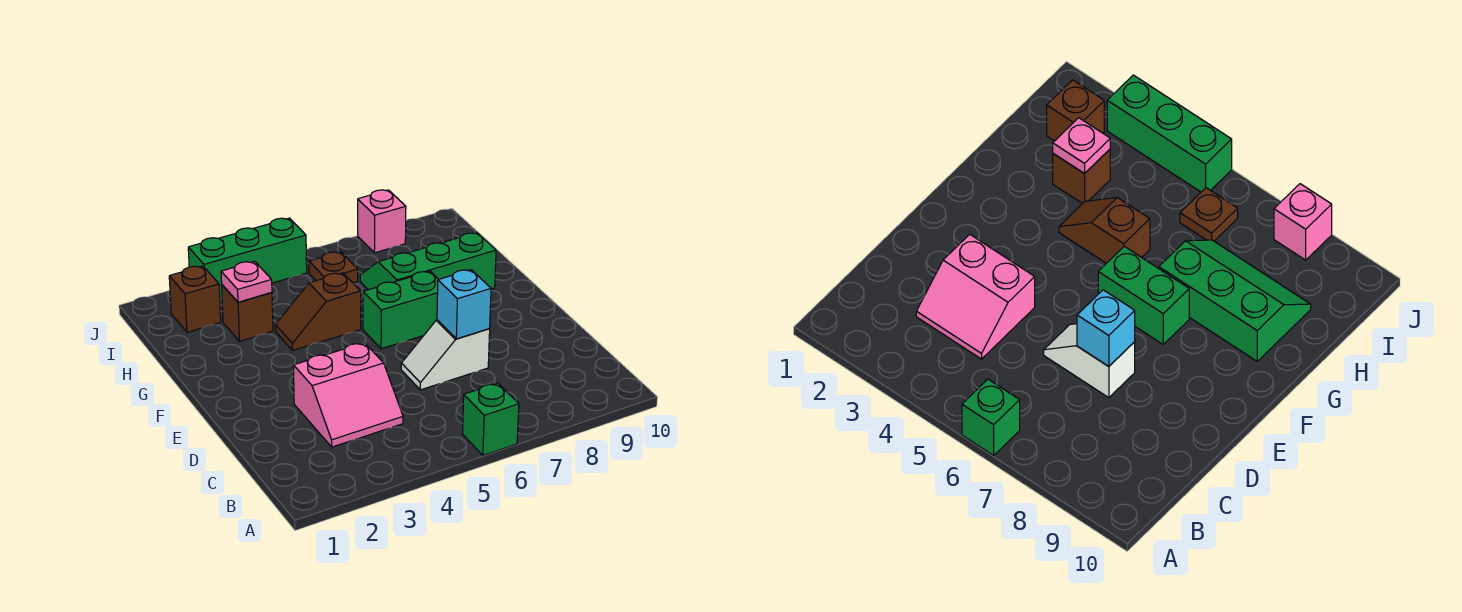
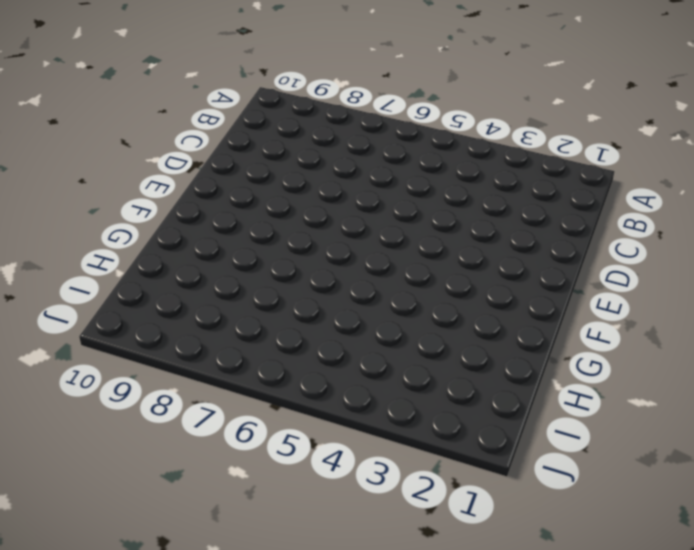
none -> green 1x1 brick [463,383,519,455]
none -> pink 2x2 slope [293,343,403,447]
none -> white 1x2 slope [401,320,490,390]

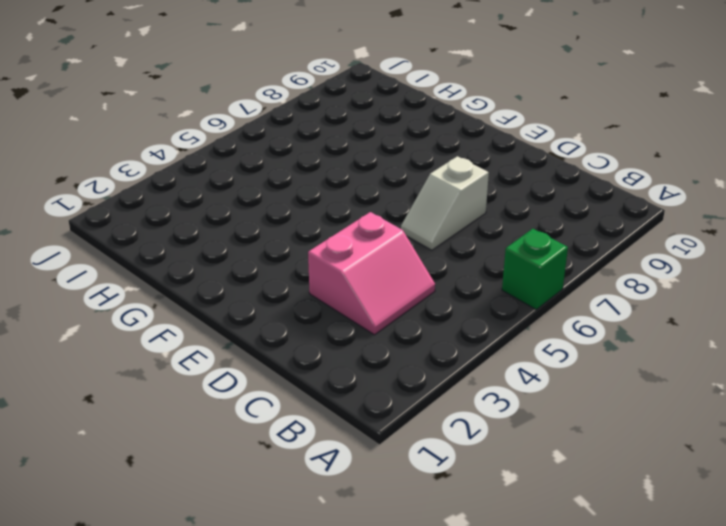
none -> green 1x2 brick [363,271,438,349]
none -> brown 1x2 slope [275,273,361,350]
none -> green 2x3 slope [360,232,496,290]

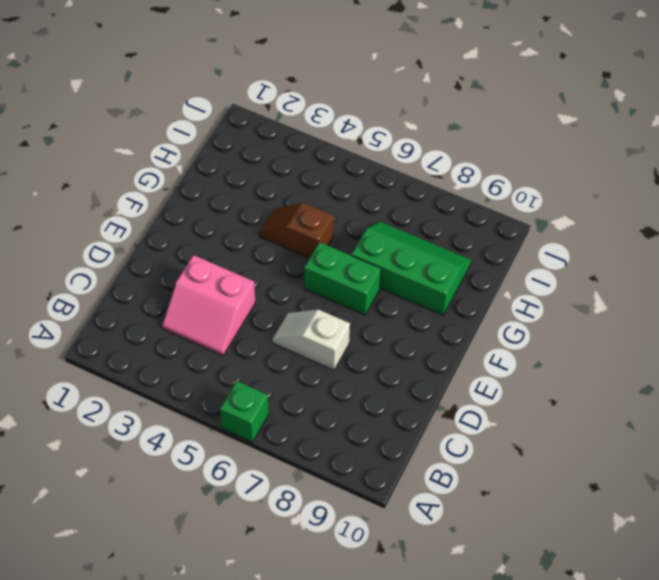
none -> brown 1x1 brick [222,285,273,341]
none -> brown 1x1 brick [169,266,221,332]
none -> brown 1x1 plate [309,252,358,283]

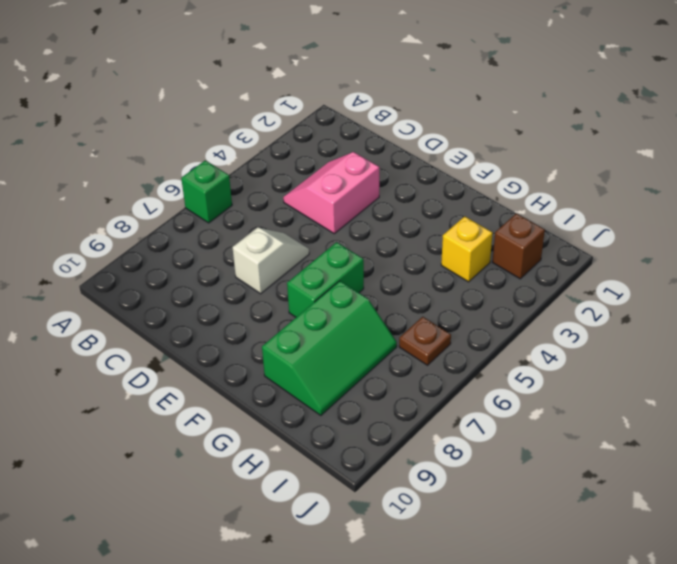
yellow 1x1 brick [441,216,493,282] -> brown 1x1 brick [222,285,273,341]
none -> brown 1x2 slope [275,273,361,350]
none -> green 1x3 brick [188,218,307,298]
none -> pink 1x1 brick [358,190,406,253]

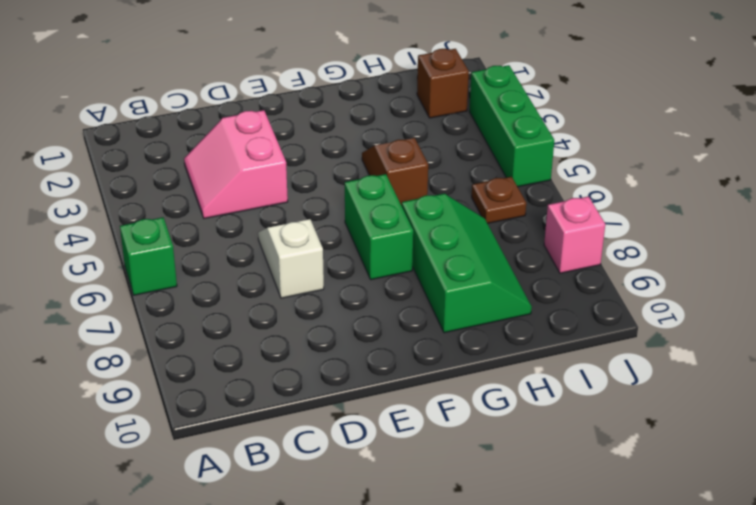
none -> brown 1x1 brick [222,285,273,341]
none -> cyan 1x1 brick [437,270,491,339]
none -> pink 1x1 plate [221,261,272,302]

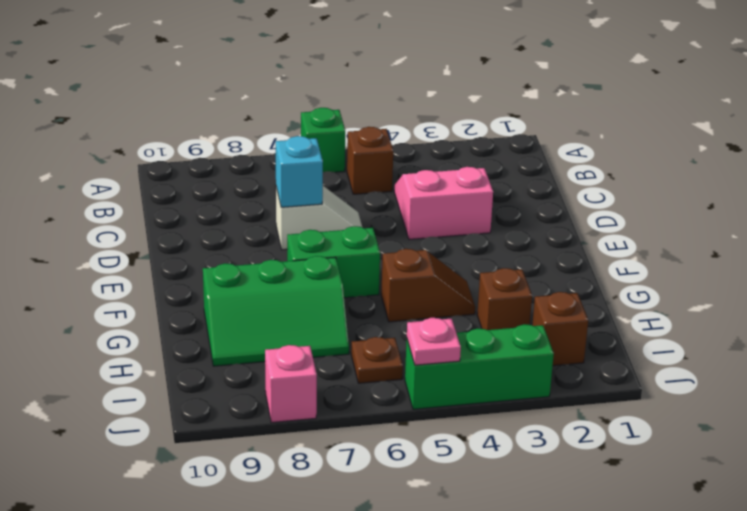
brown 1x1 brick [347,127,393,194] -> none
pink 1x1 plate [407,318,461,365] -> pink 1x1 plate moved to [221,261,272,302]

